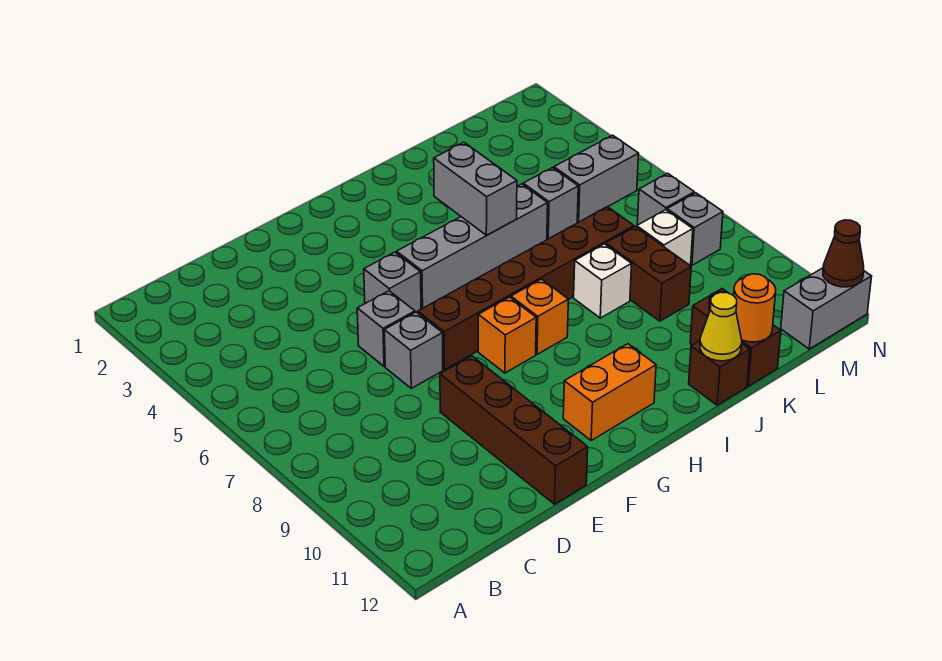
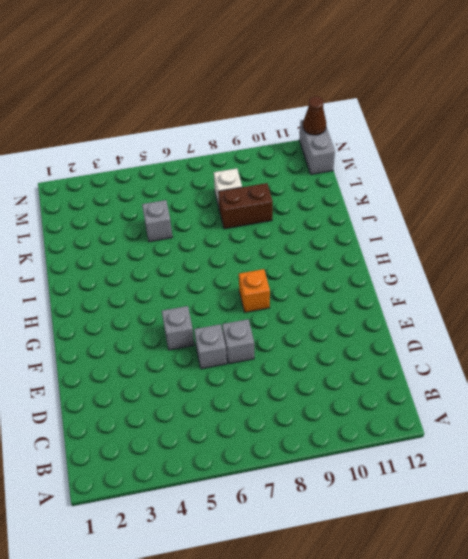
none -> brown 1x4 brick [440,356,588,504]
none -> brown 1x6 brick [418,207,634,370]
none -> grey 1x4 brick [397,184,548,308]

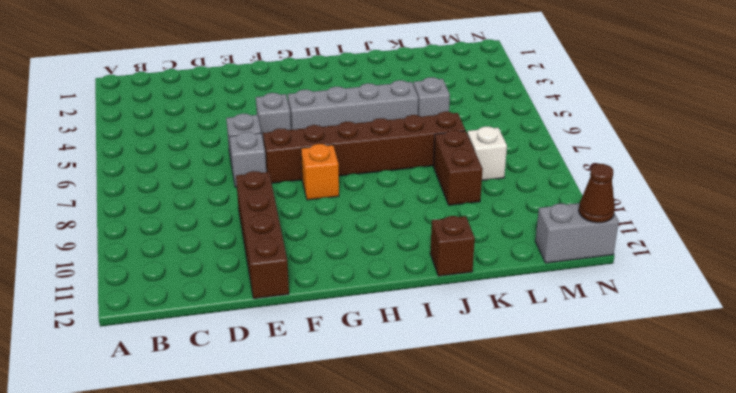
none -> orange 1x2 brick [563,344,656,440]
none -> orange 1x1 brick [511,279,568,354]
none -> white 1x1 brick [574,244,631,318]

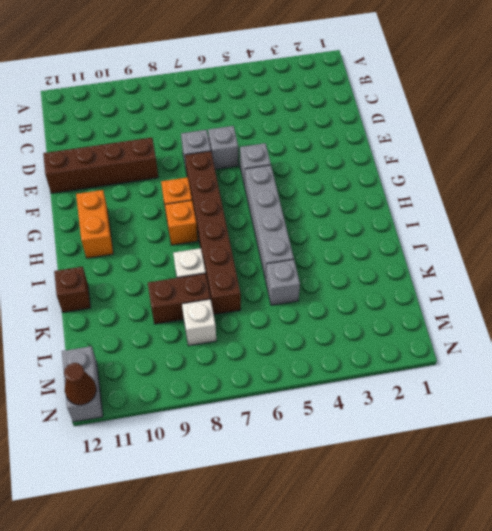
none -> brown 1x2 brick [690,289,781,386]
none -> grey 1x2 brick [554,135,639,222]
none -> grey 1x1 brick [637,173,694,225]

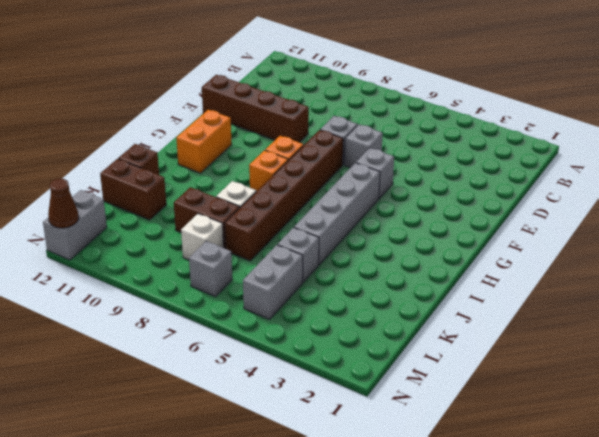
none -> grey 1x1 brick [667,193,723,265]
none -> grey 1x2 brick [434,142,517,235]
none -> yellow 1x1 cone [700,292,742,361]

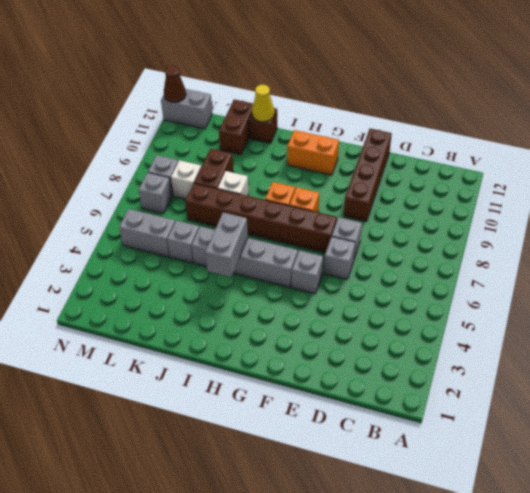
none -> orange 1x1 round brick [734,274,776,342]

